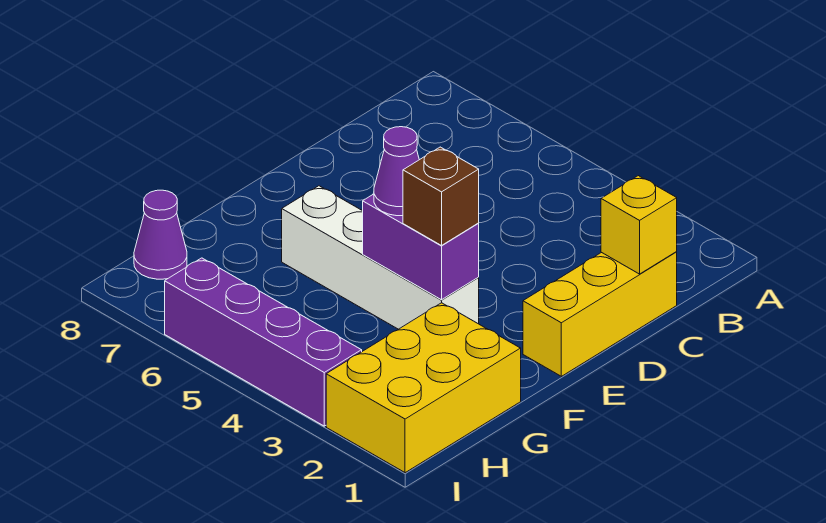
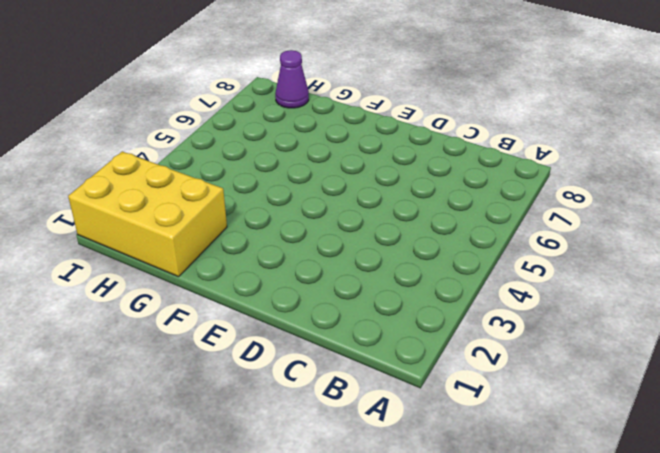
none -> yellow 1x3 brick [523,252,677,376]
none -> white 1x4 brick [282,186,479,329]

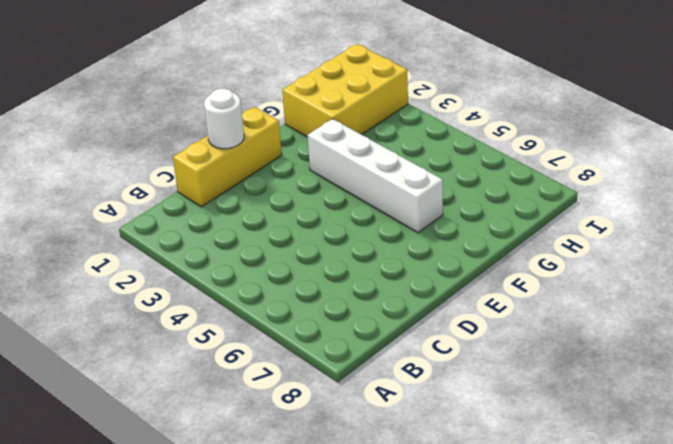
white 1x1 round brick [204,88,244,149] -> none
none -> purple 1x1 cone [134,190,187,279]
none -> purple 1x4 brick [165,258,362,426]

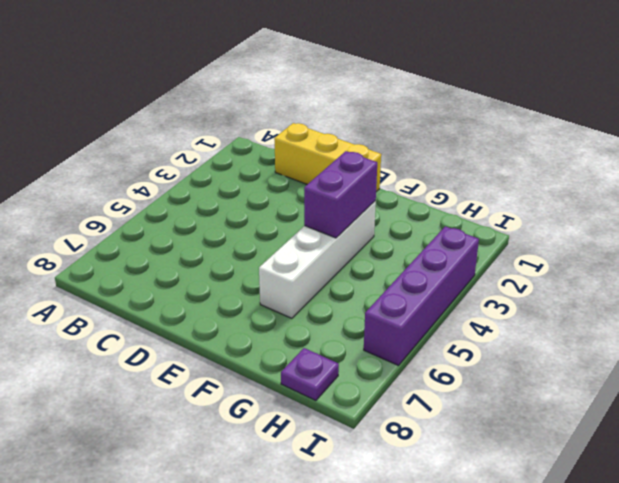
purple 1x1 plate [281,348,339,401] -> purple 1x1 cone [134,190,187,279]
none -> yellow 2x3 brick [326,303,521,473]
none -> yellow 1x1 brick [601,176,677,274]

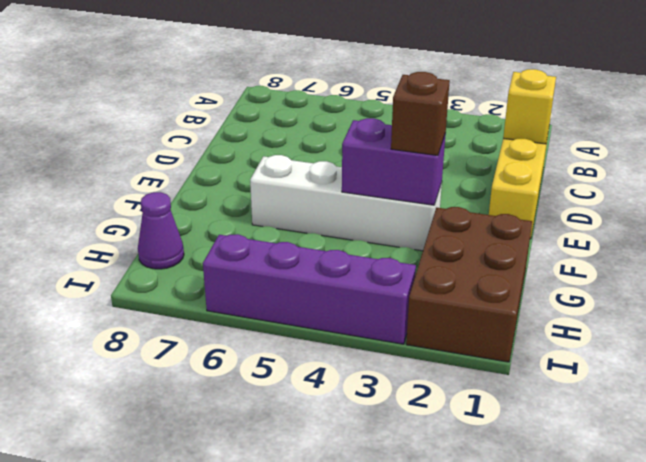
brown 2x3 brick [406,207,532,362] -> yellow 2x3 brick [326,303,521,473]
none -> purple 1x1 cone [374,127,419,216]

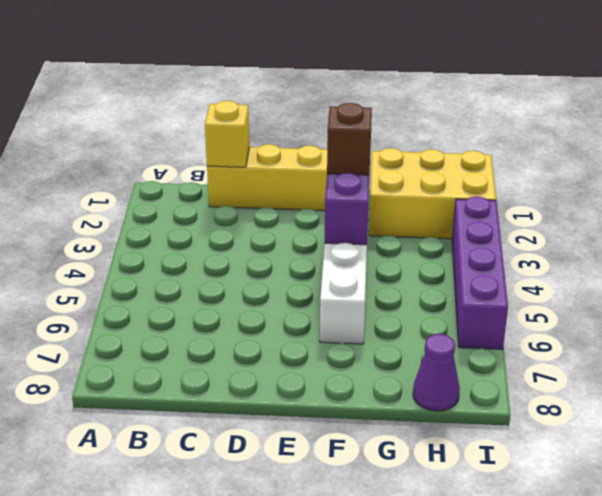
none -> purple 1x1 cone [374,127,419,216]

